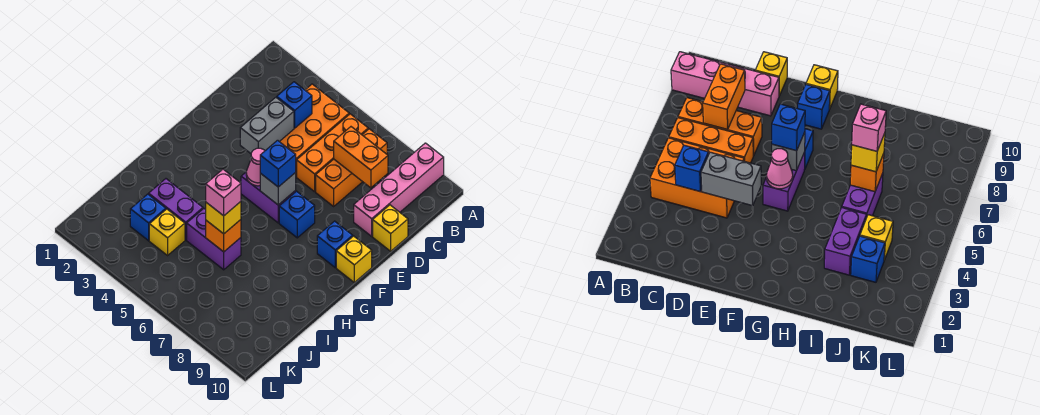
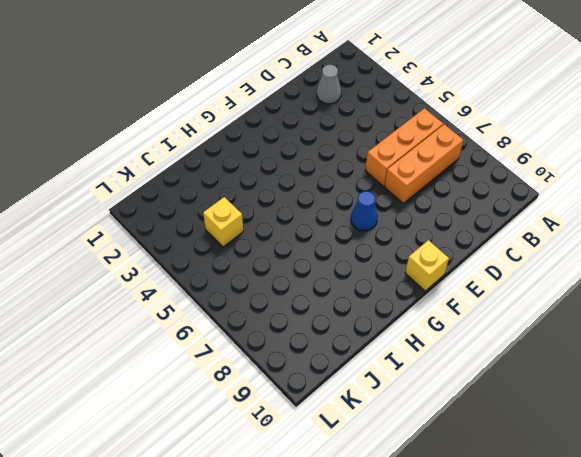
grey 1x1 cone [317,65,341,104] -> none
blue 1x1 cone [351,191,378,231] -> blue 1x1 brick [279,191,315,238]
none -> pink 1x4 brick [354,143,444,236]
none -> orange 2x3 brick [280,84,349,176]
none -> yellow 1x1 brick [373,205,408,251]

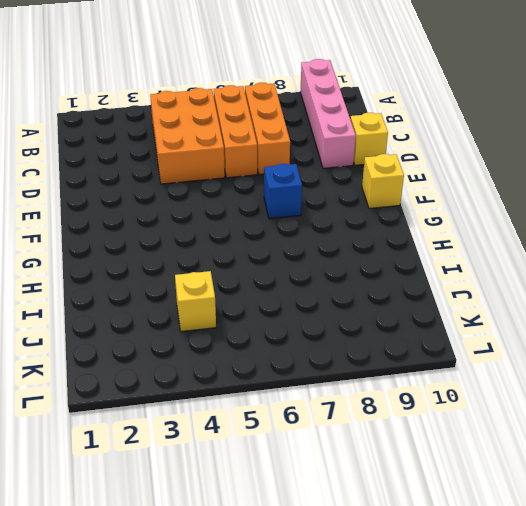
none -> purple 1x2 brick [241,172,296,223]
none -> blue 1x1 brick [317,221,353,267]
none -> purple 1x2 brick [149,179,203,240]

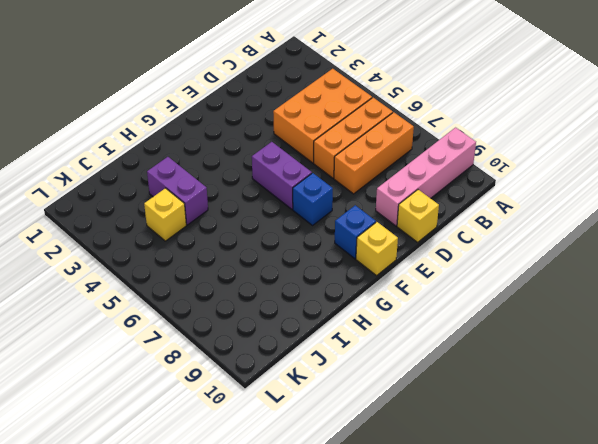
none -> purple 1x2 brick [187,209,241,270]
none -> blue 1x1 brick [130,194,166,241]
none -> blue 1x1 brick [277,82,312,128]

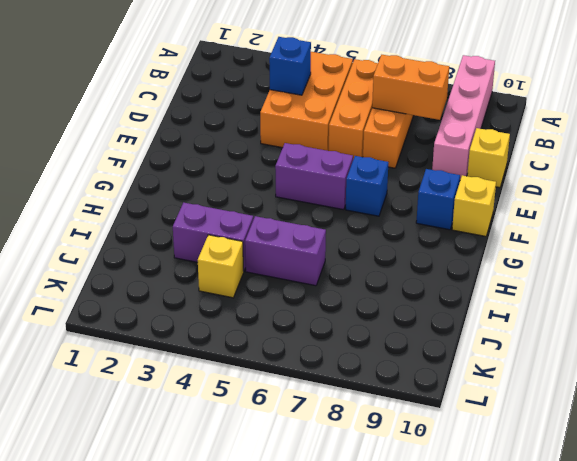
none -> blue 1x1 brick [130,194,166,241]
none -> grey 1x2 brick [240,97,294,153]
none -> pink 1x1 cone [246,148,265,186]

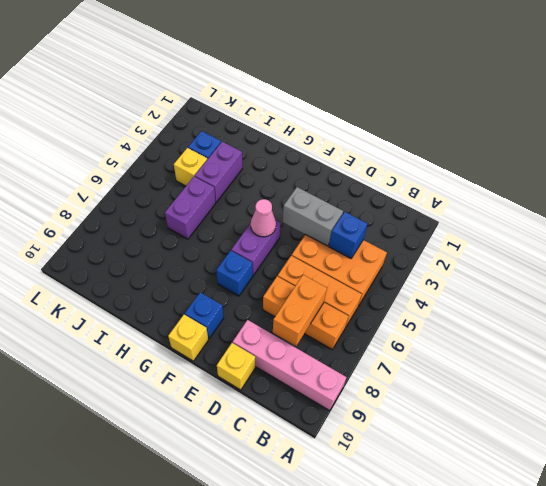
none -> grey 1x1 brick [260,172,296,205]
none -> orange 1x1 brick [206,220,241,252]
none -> blue 1x1 brick [260,140,296,187]

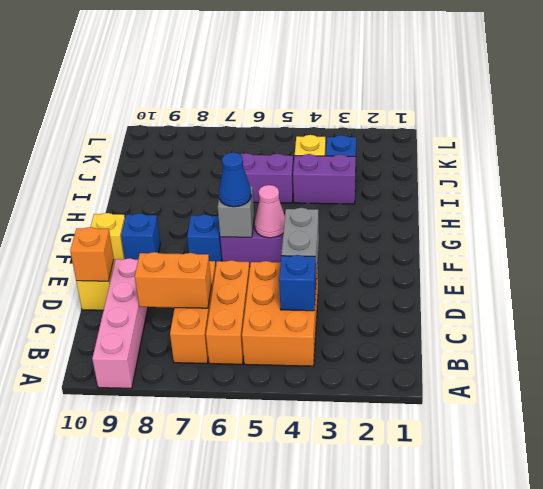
orange 1x1 brick [70,227,114,281] -> orange 1x1 brick moved to [206,220,241,252]
blue 1x1 cone [219,153,251,207] -> blue 1x1 brick [260,140,296,187]
none -> yellow 1x1 brick [206,202,241,234]
none -> pink 1x1 brick [206,169,241,216]

